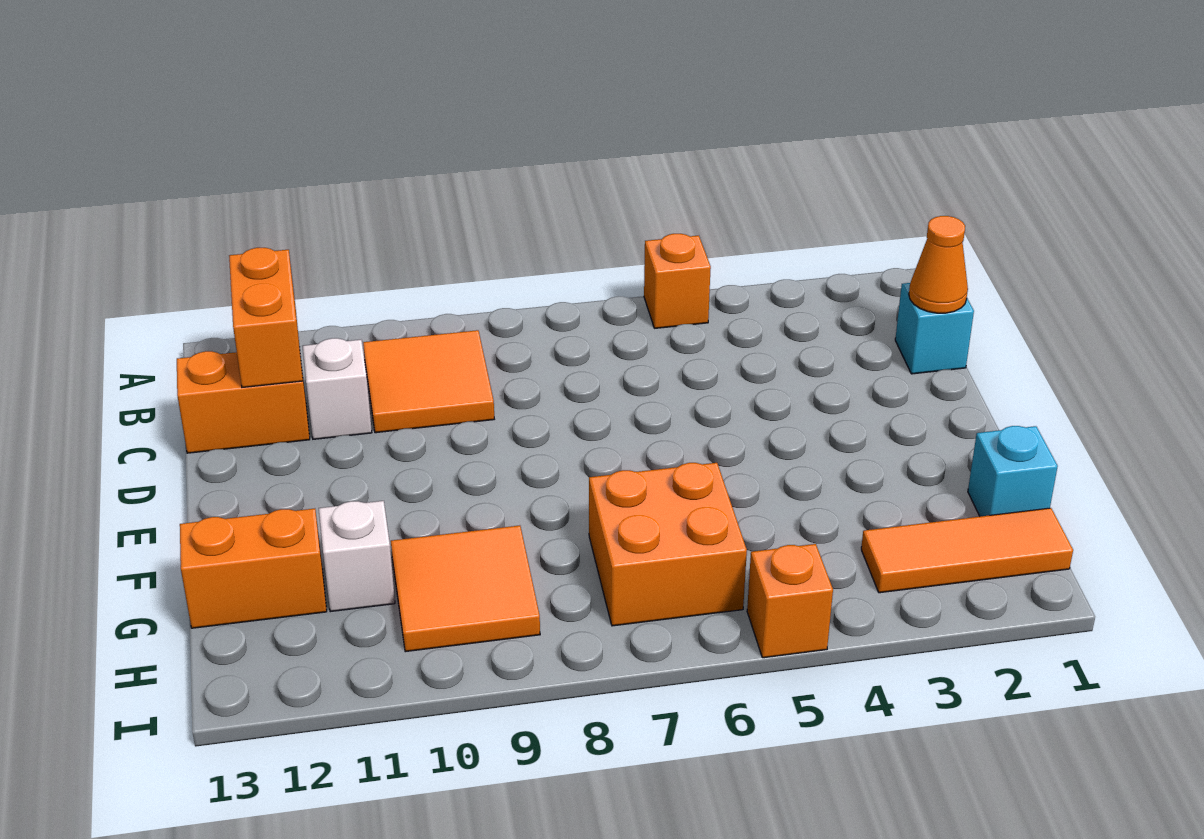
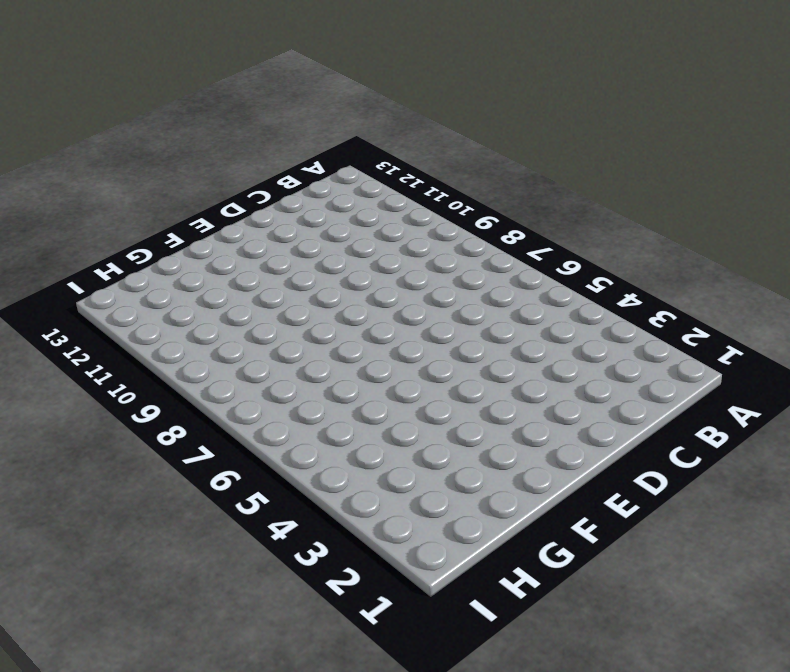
none -> orange 1x1 brick [644,234,711,328]
none -> orange 2x2 tile [363,330,494,433]
none -> cyan 1x1 brick [895,283,974,374]

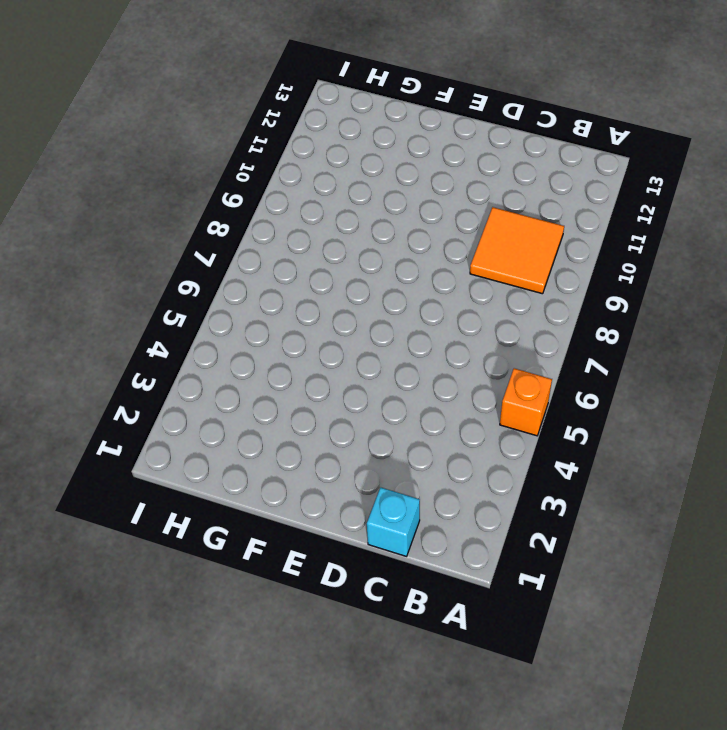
none -> white 1x1 brick [303,338,372,439]
none -> orange 1x2 brick [177,351,310,453]
none -> cyan 1x1 brick [968,426,1058,516]

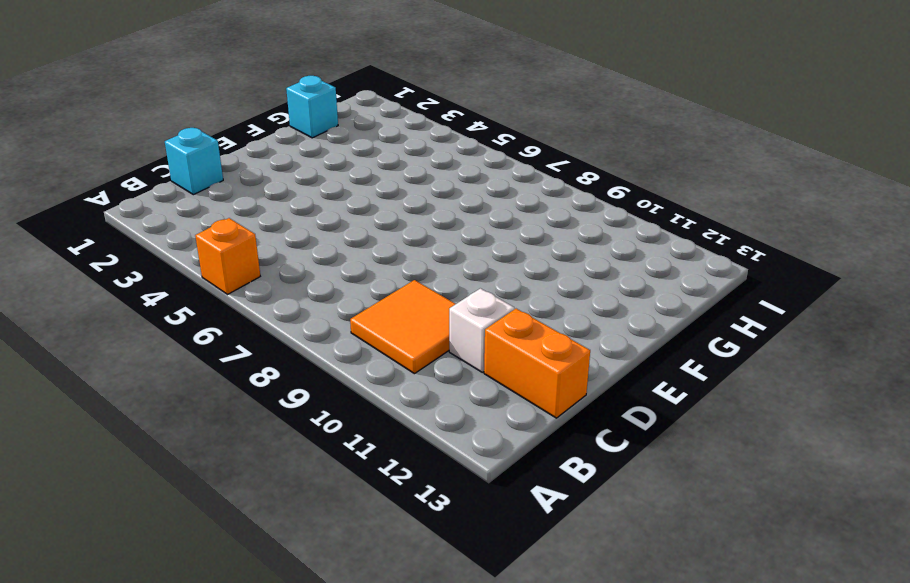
none -> orange 2x2 brick [589,463,747,626]
none -> orange 2x2 tile [391,526,540,652]
none -> white 1x1 brick [319,501,395,612]

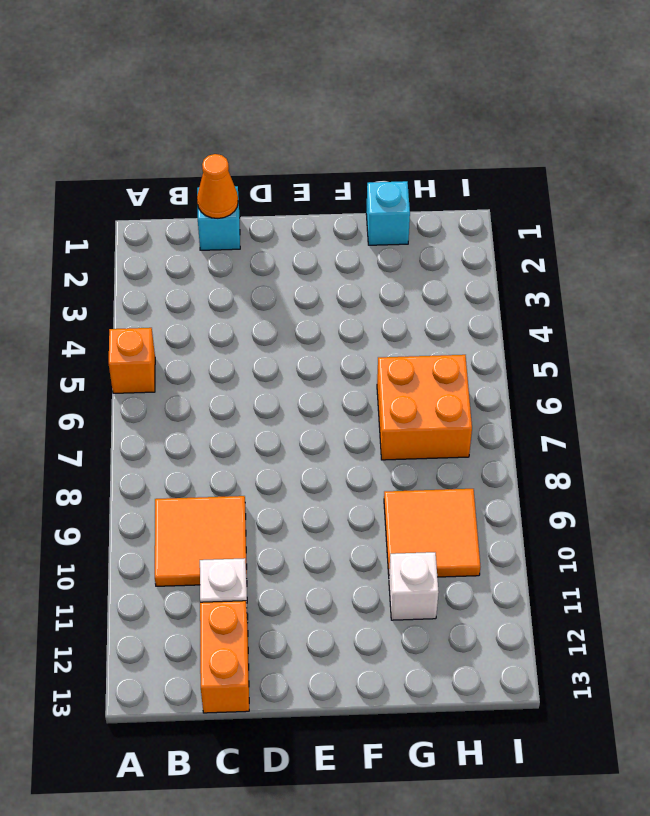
none -> orange 1x2 brick [180,509,327,628]
none -> orange 1x3 tile [861,508,1073,593]
none -> orange 1x1 brick [747,544,833,658]

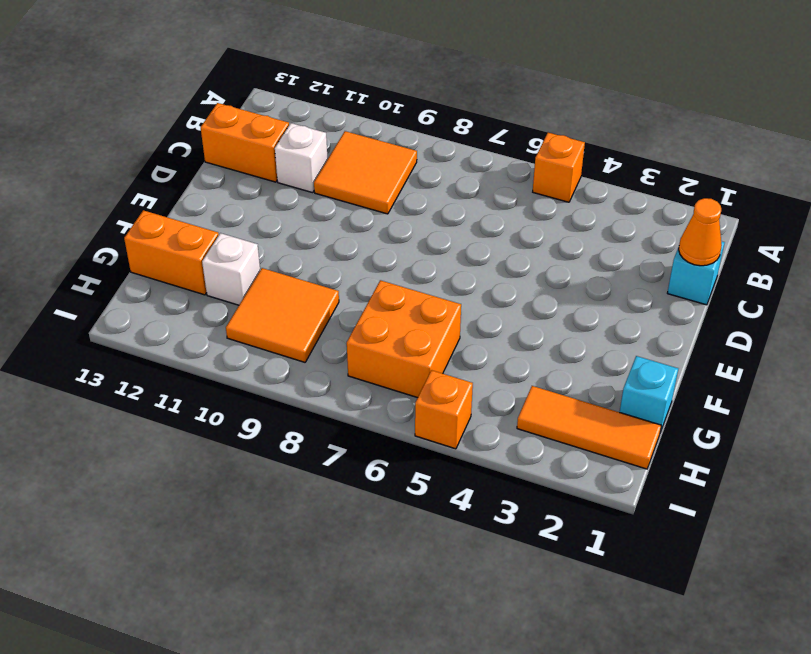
none -> orange 1x2 brick [229,248,303,387]

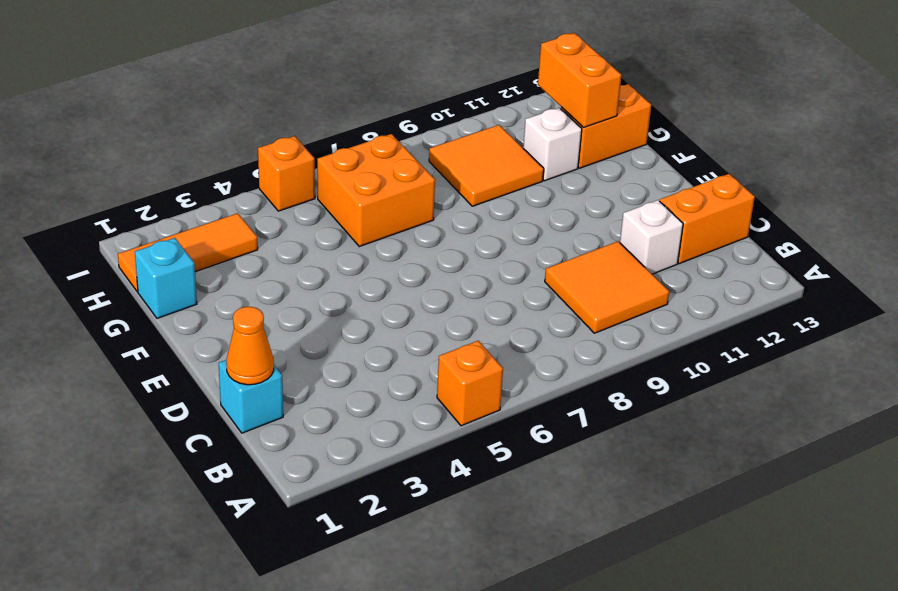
orange 1x2 brick [538,33,621,128] -> orange 1x2 brick moved to [229,248,303,387]

